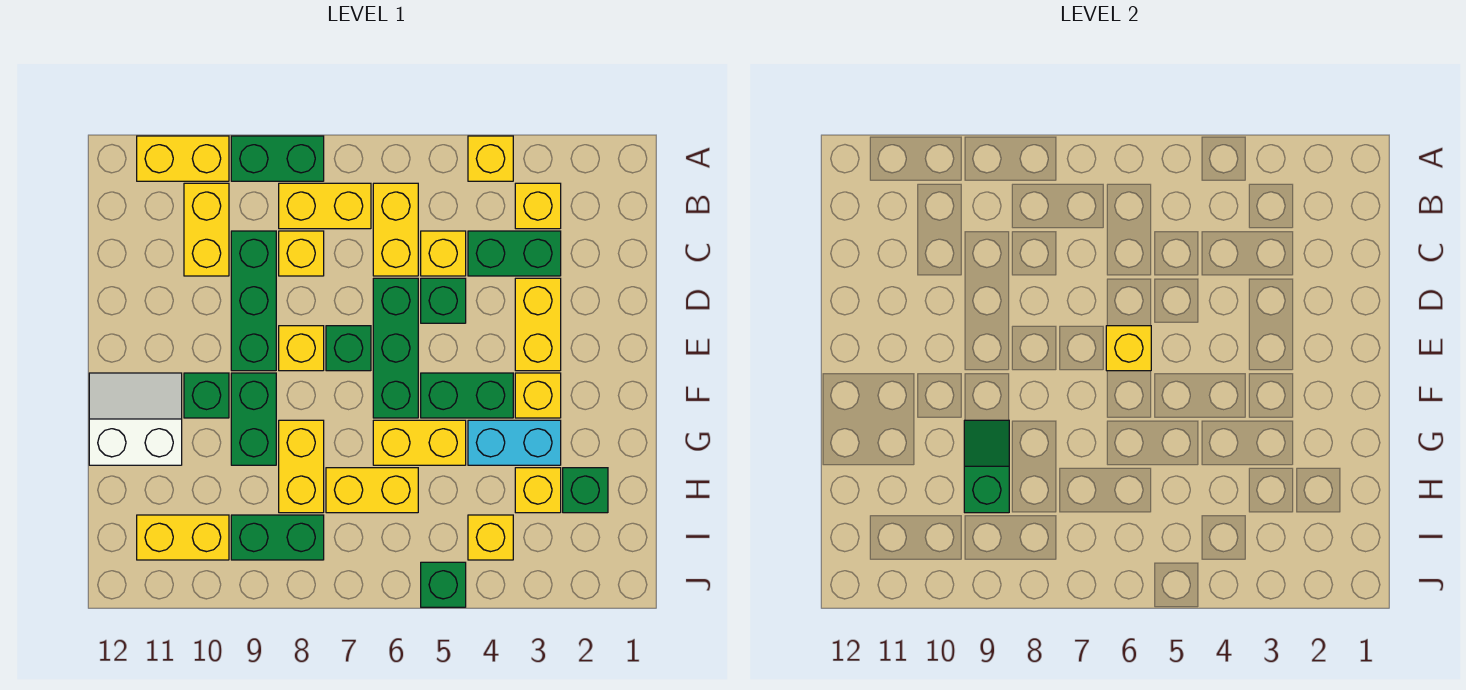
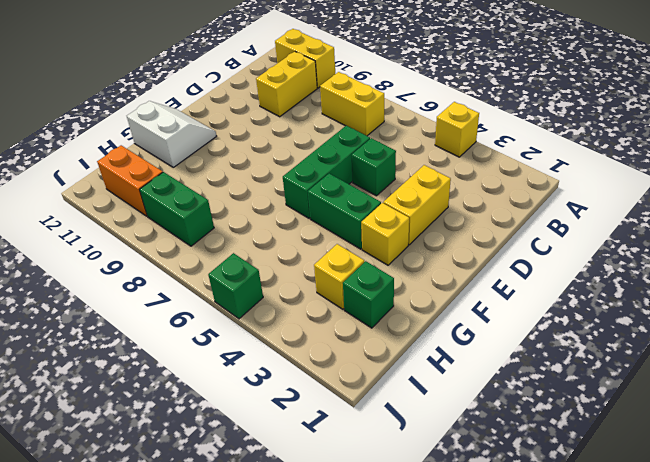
orange 1x2 brick [97,145,163,216] -> yellow 1x2 brick [137,515,229,560]
none -> green 1x2 brick [231,136,324,181]
none -> yellow 1x1 brick [515,183,561,229]
none -> yellow 1x2 brick [373,183,418,276]
none -> green 1x2 brick [468,231,561,276]

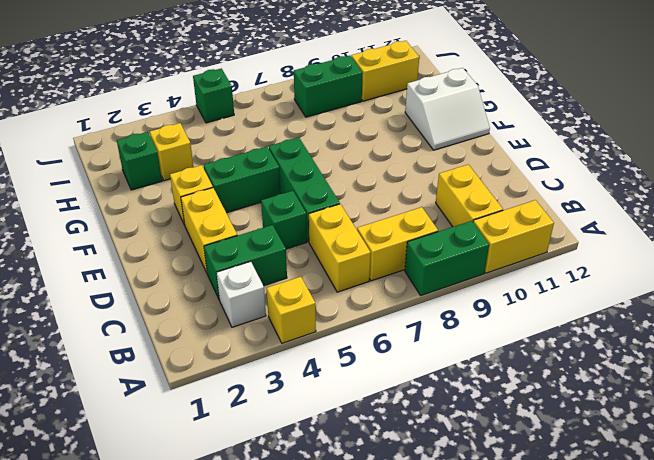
white 1x1 brick [216,261,266,327] -> yellow 1x1 brick [515,183,561,229]
none -> yellow 1x1 brick [421,231,466,276]
none -> yellow 1x1 brick [279,231,324,276]
none -> green 1x3 brick [231,231,276,371]
none -> green 1x1 brick [326,326,371,371]

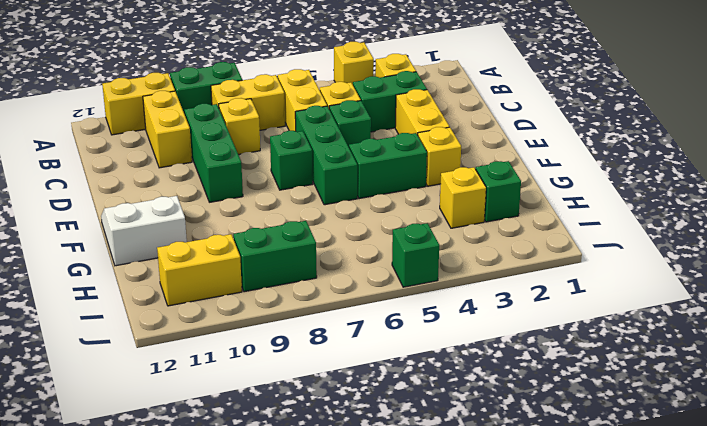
none -> yellow 1x1 brick [279,326,324,371]
none -> green 1x2 brick [231,373,276,465]
none -> green 1x1 brick [184,373,229,418]
none -> cyan 1x2 brick [468,420,561,465]

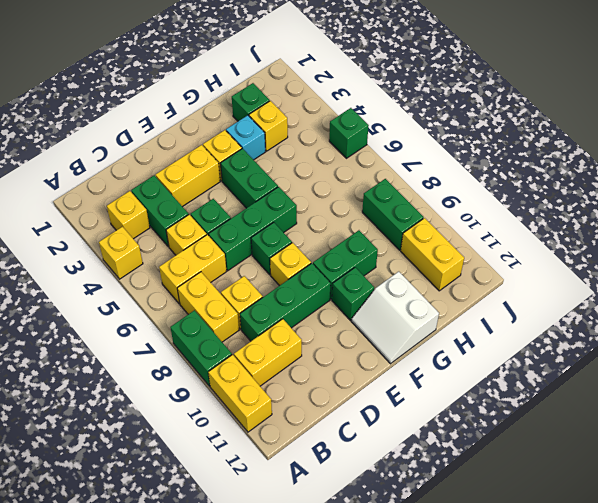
cyan 1x1 brick [226,115,265,160] -> cyan 1x2 brick [468,420,561,465]
none -> yellow 1x2 brick [373,420,466,465]
none -> yellow 1x2 brick [279,420,324,513]
none -> yellow 1x2 brick [326,468,418,513]
none -> yellow 1x1 brick [468,515,513,560]

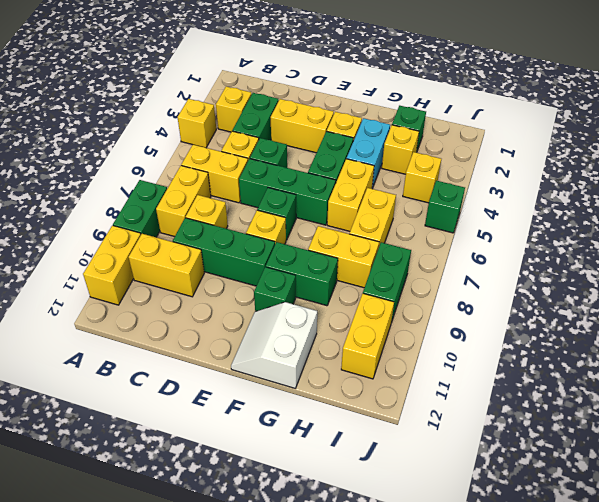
none -> yellow 1x1 brick [1106,326,1151,371]
none -> green 1x2 slope [964,420,1009,513]

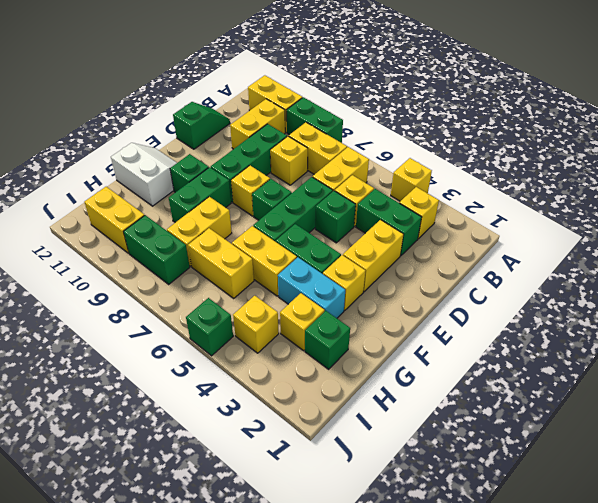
green 1x2 slope [173,102,230,149] -> green 1x2 slope moved to [964,420,1009,513]
none -> yellow 1x1 brick [1106,326,1151,371]

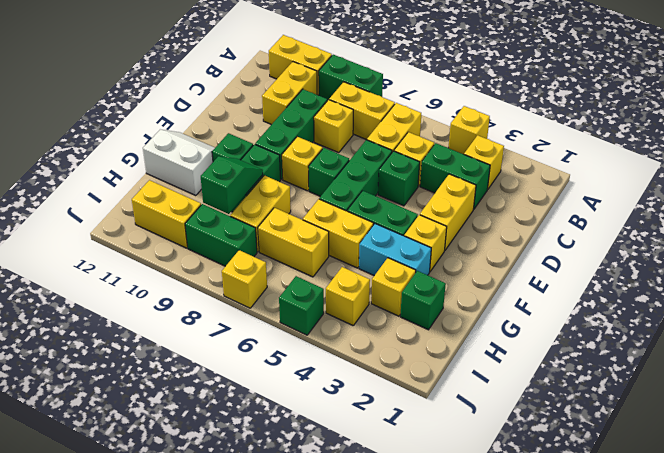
yellow 1x1 brick [222,250,267,308] -> yellow 1x1 brick moved to [1106,326,1151,371]

